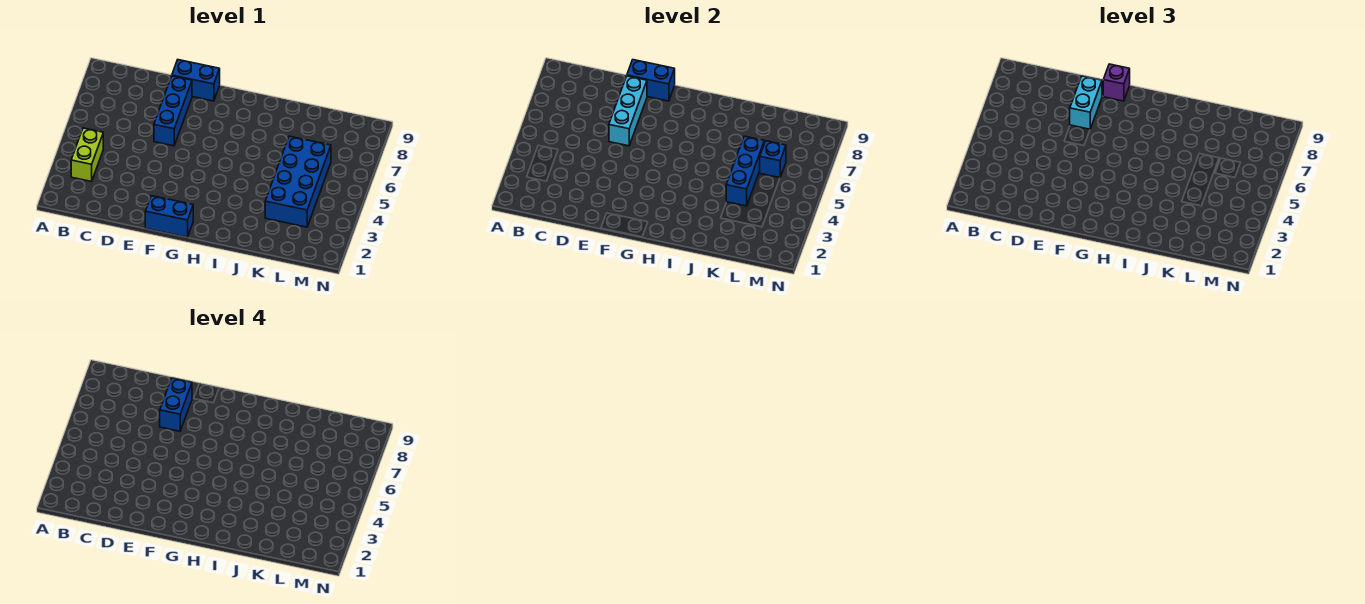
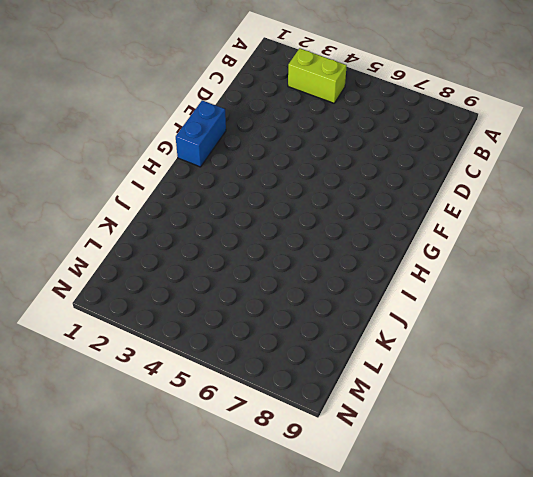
none -> blue 1x3 brick [154,76,192,146]
none -> blue 1x2 brick [172,60,220,101]
none -> blue 2x4 brick [265,136,331,227]

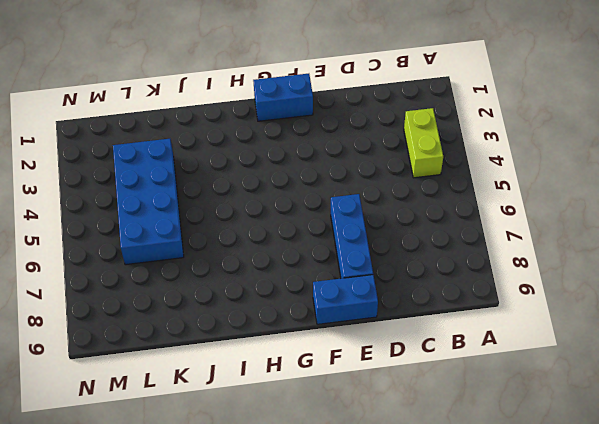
none -> cyan 1x3 brick [609,76,647,146]
none -> blue 1x2 brick [627,60,675,101]
none -> blue 1x3 brick [726,136,764,206]

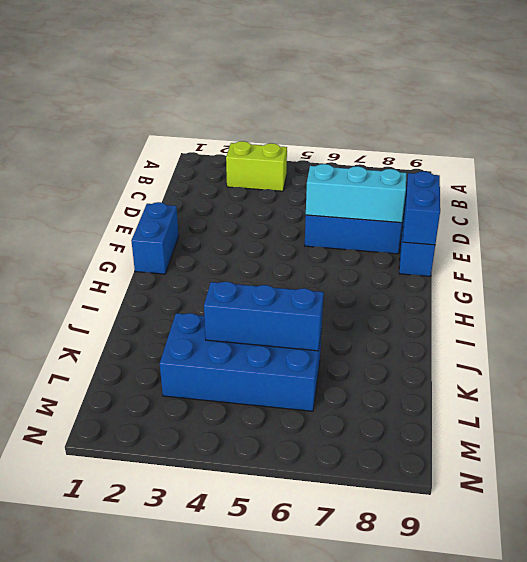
none -> blue 1x1 brick [760,141,786,178]
none -> cyan 1x2 brick [1070,76,1102,129]
none -> purple 1x1 brick [1103,64,1130,101]

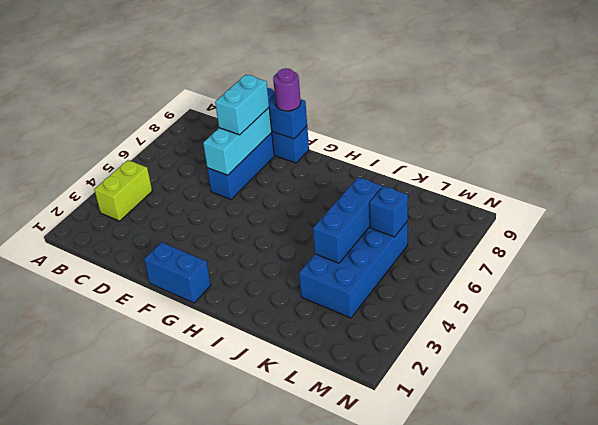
purple 1x1 round brick [273,68,301,111] -> purple 1x1 brick [1103,64,1130,101]
none -> blue 1x2 brick [160,378,192,431]

